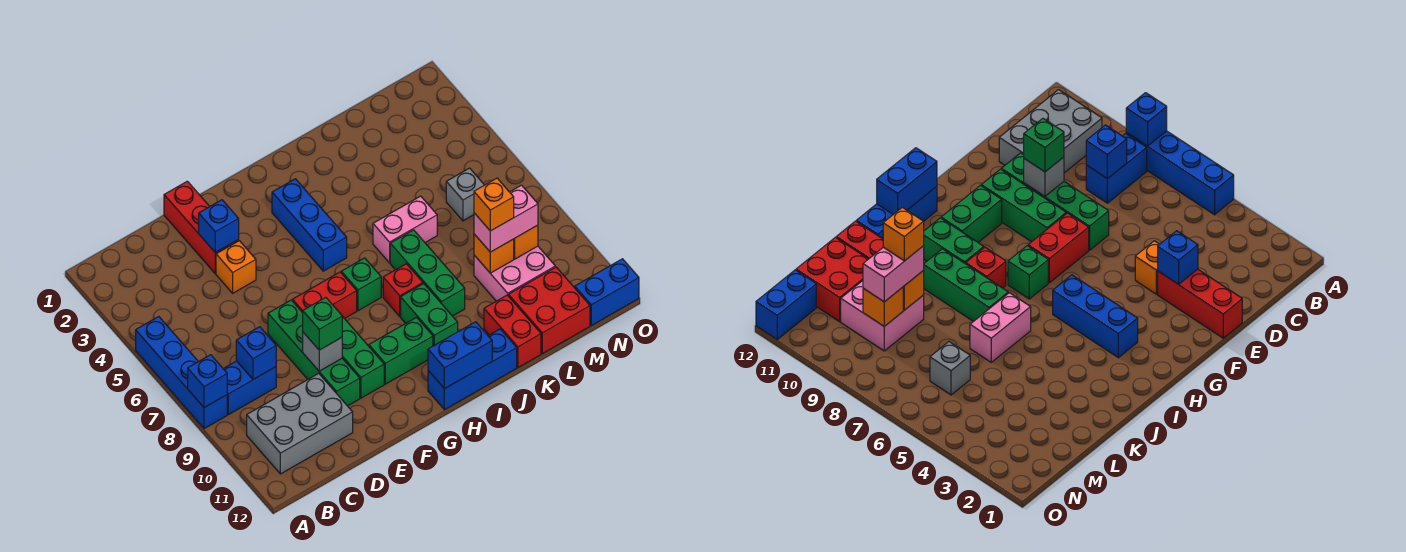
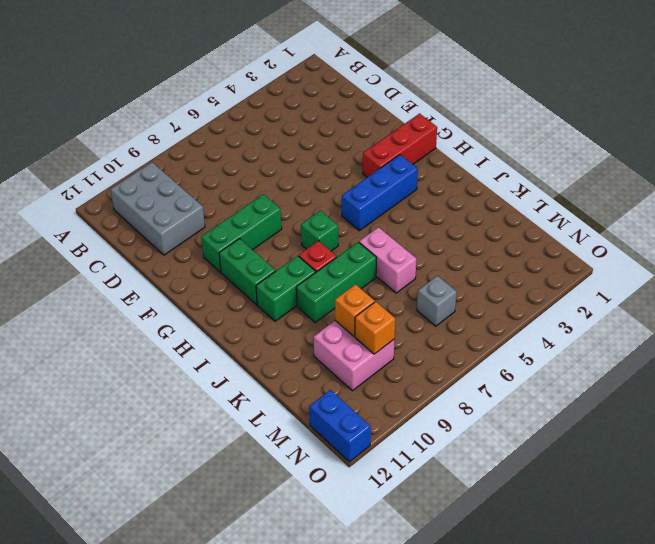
red 1x3 brick [363,114,437,177] -> red 1x3 brick moved to [164,181,239,273]
none -> blue 1x4 brick [136,317,227,429]
none -> blue 1x2 brick [223,361,276,415]
none -> orange 1x1 brick [216,241,256,293]
none -> green 1x4 brick [268,300,360,406]

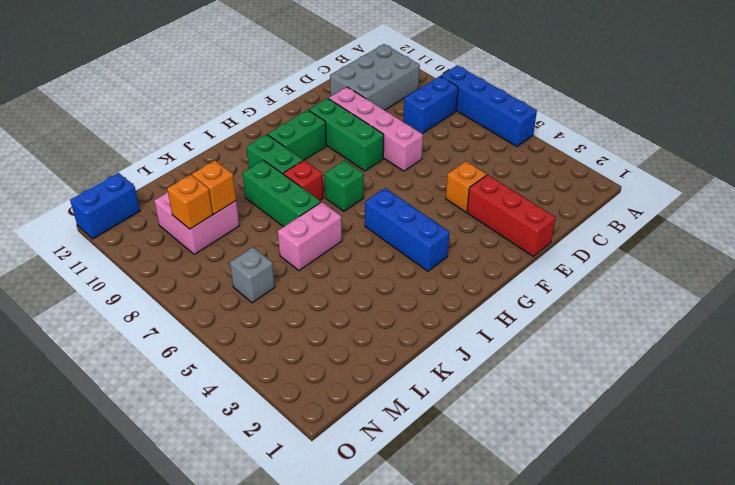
pink 1x4 brick [329,87,423,171] -> green 1x4 brick [268,300,360,406]
none -> red 1x2 brick [293,272,357,319]
none -> blue 1x3 brick [428,329,517,410]
none -> red 1x2 brick [484,295,541,367]
none -> red 2x2 brick [509,267,590,354]

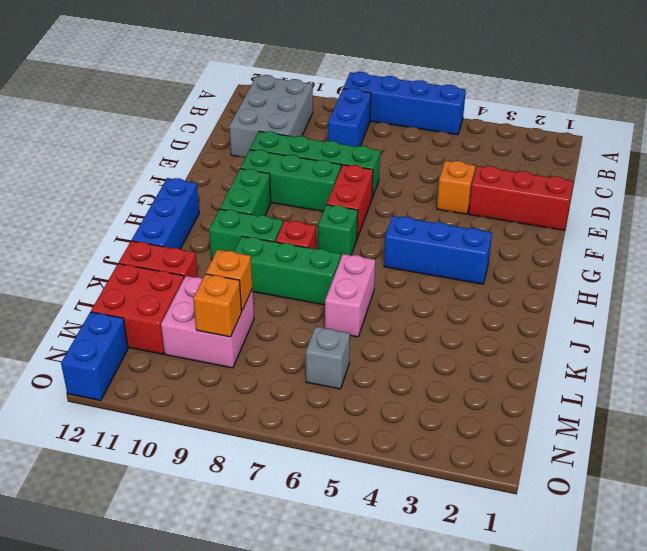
none -> blue 1x1 brick [188,355,227,407]
none -> blue 1x1 brick [236,327,276,379]
none -> blue 1x1 brick [199,200,239,253]
none -> grey 1x1 brick [303,332,342,371]

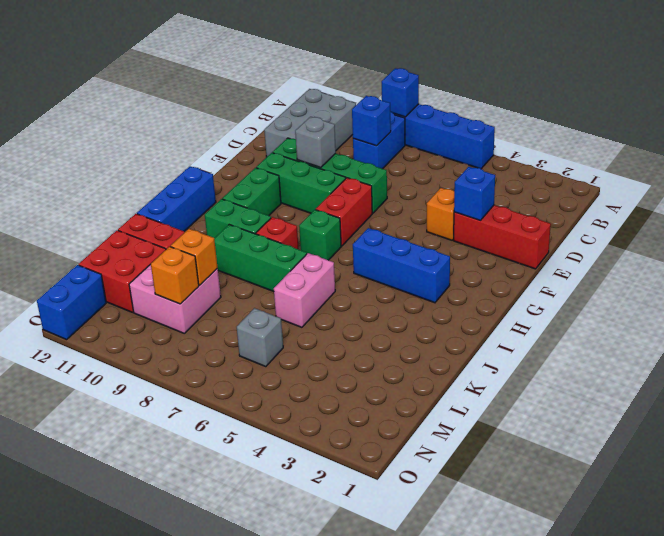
none -> blue 1x2 brick [428,322,492,389]
none -> green 1x1 brick [303,297,342,350]
none -> pink 1x2 brick [474,185,538,252]
none -> orange 1x1 brick [474,178,514,231]

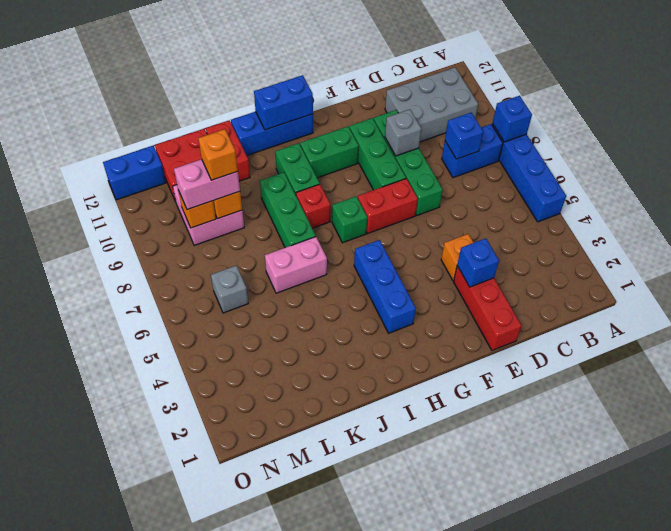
none -> green 1x1 brick [303,297,342,350]

